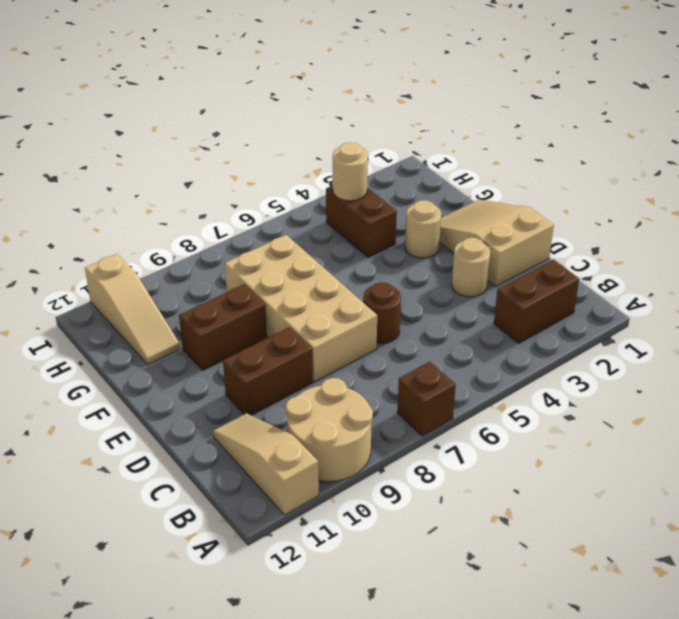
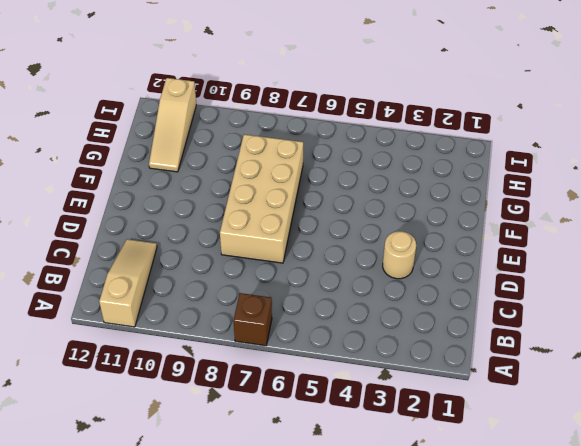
none -> tan 2x2 round brick [286,378,373,482]
none -> brown 1x2 brick [494,260,579,343]
none -> tan 2x3 slope [440,200,554,287]

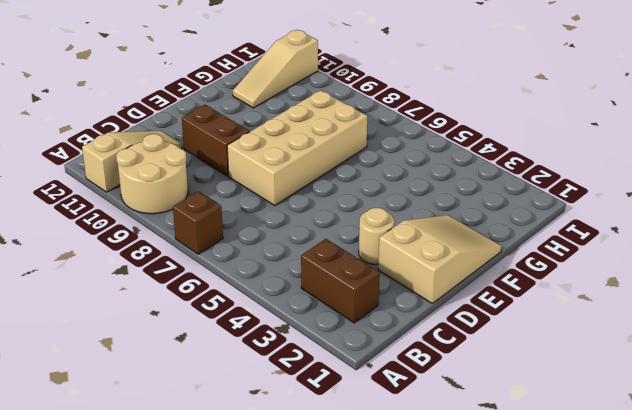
none -> brown 1x1 round brick [363,282,401,344]
none -> tan 1x1 round brick [405,200,441,258]
none -> brown 1x2 brick [179,284,267,370]

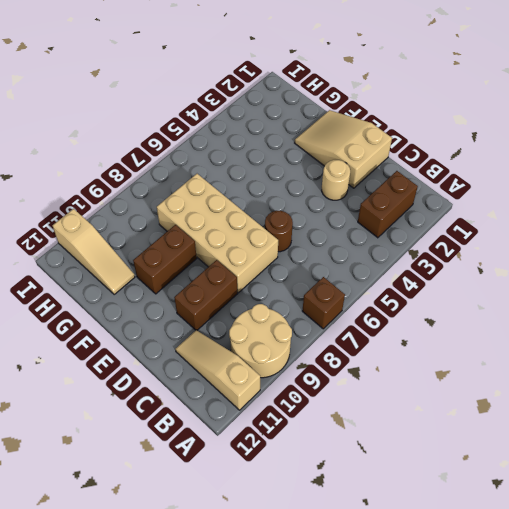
none -> tan 1x1 round brick [405,200,441,258]
none -> brown 1x2 brick [326,186,397,257]
none -> tan 1x1 round brick [333,142,368,201]

